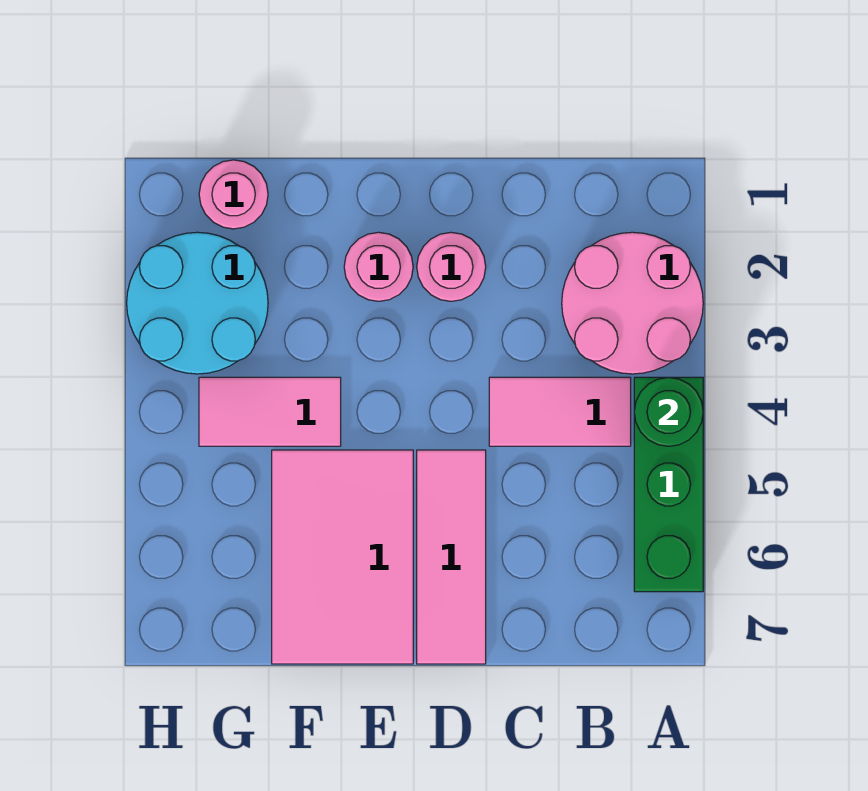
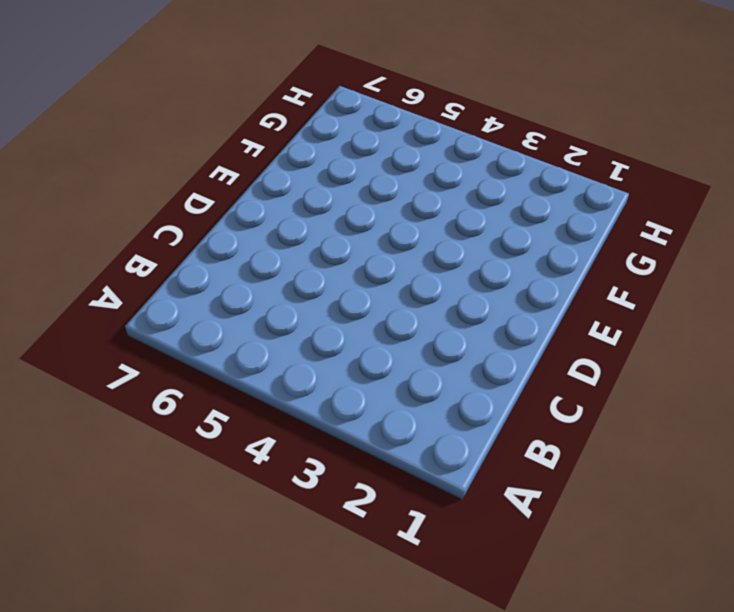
none -> pink 2x2 round brick [562,232,703,374]
none -> green 1x3 brick [634,377,703,592]

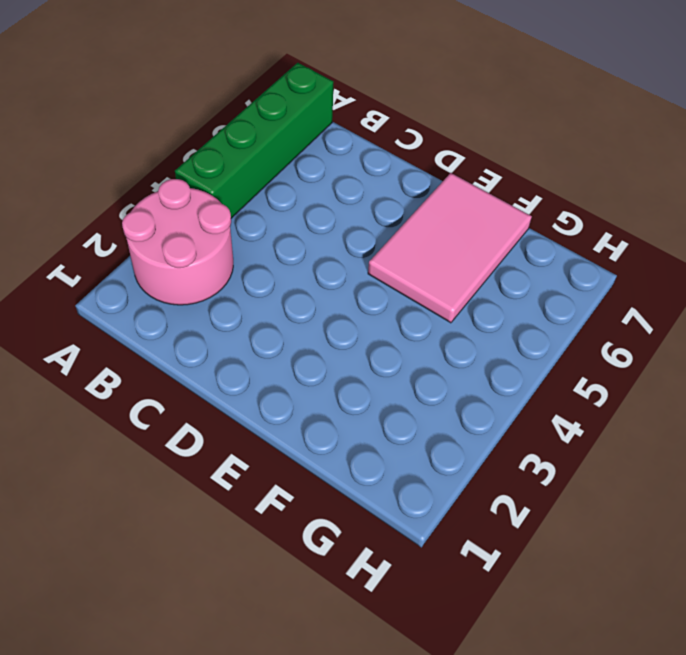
green 1x4 brick [175,63,333,218] -> green 1x3 brick [634,377,703,592]
none -> pink 1x2 tile [489,377,631,446]
none -> pink 1x1 round brick [417,232,486,301]

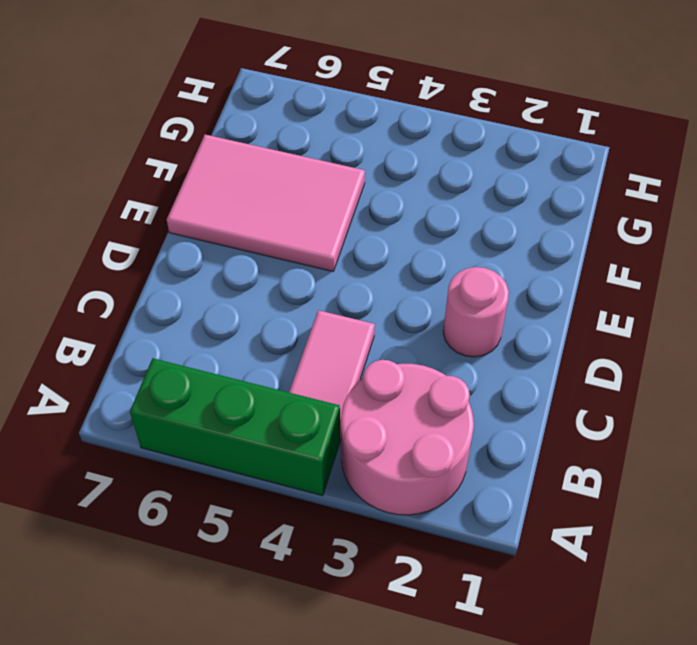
none -> pink 1x3 tile [417,450,486,664]
none -> pink 1x1 round brick [344,232,413,301]

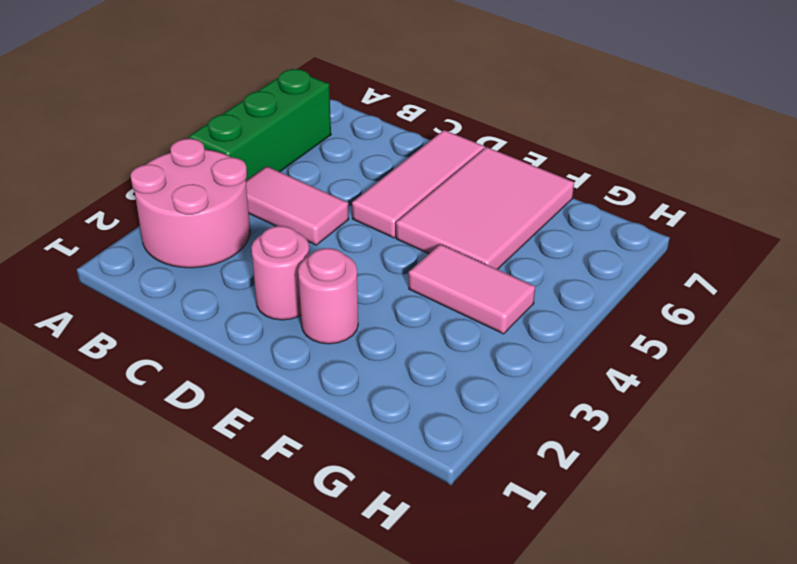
none -> pink 1x1 round brick [199,160,268,229]
none -> cyan 2x2 round brick [127,232,268,374]

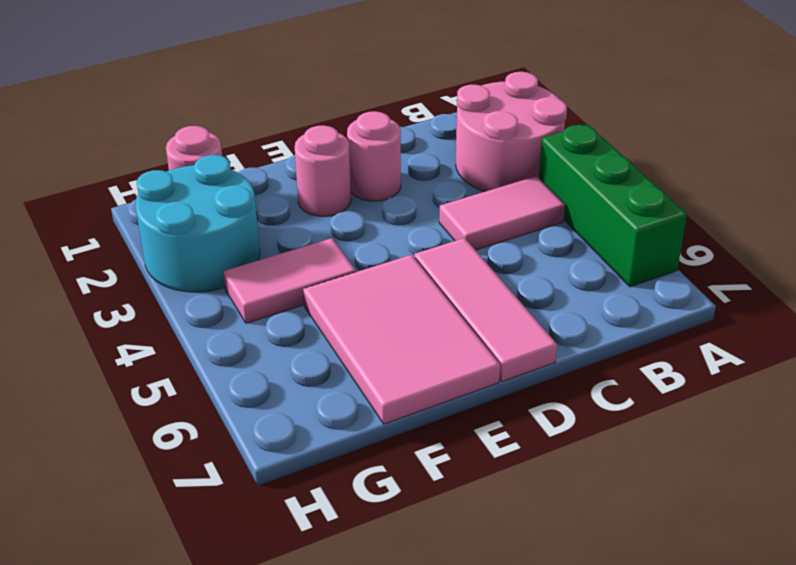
none -> green 1x1 round brick [634,377,703,446]

